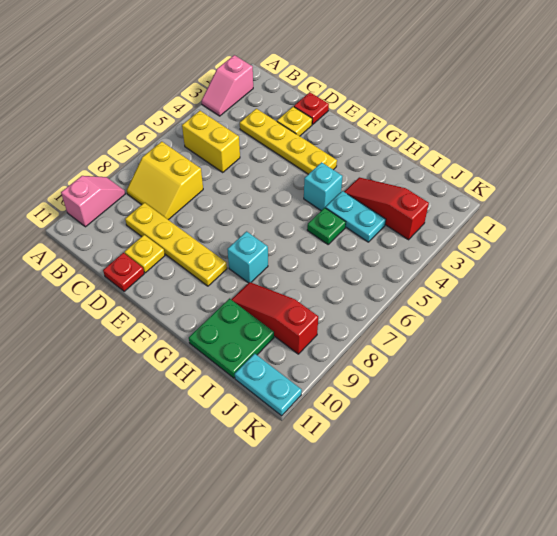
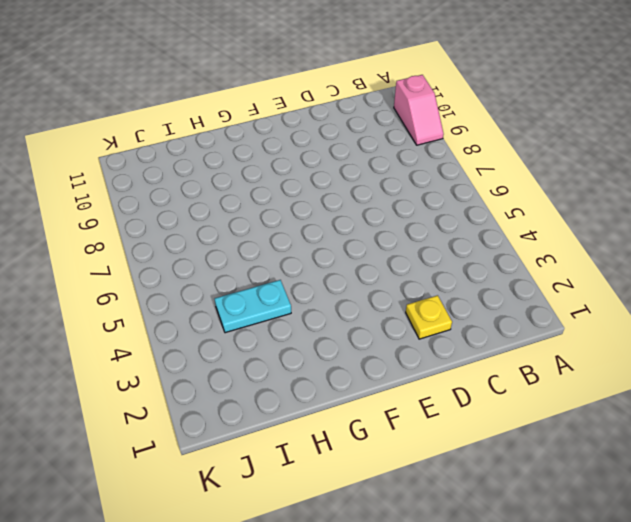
none -> pink 1x2 slope [202,55,253,116]
none -> yellow 1x2 brick [182,111,240,172]
none -> yellow 2x2 slope [127,142,203,220]

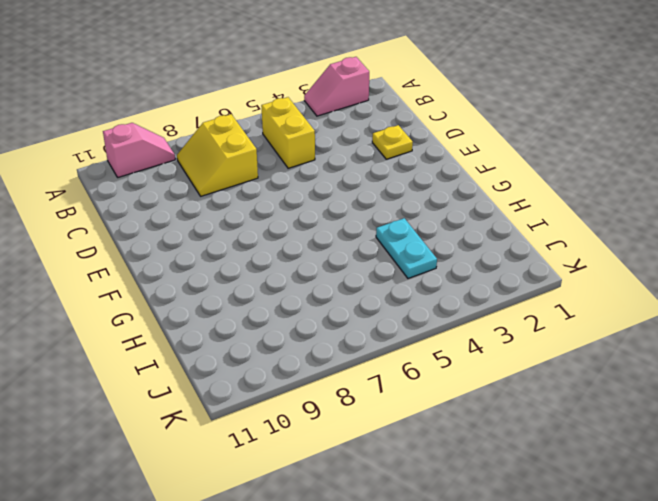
none -> yellow 1x4 plate [240,109,337,174]
none -> yellow 1x4 plate [125,203,227,286]
none -> red 1x1 plate [294,92,329,124]

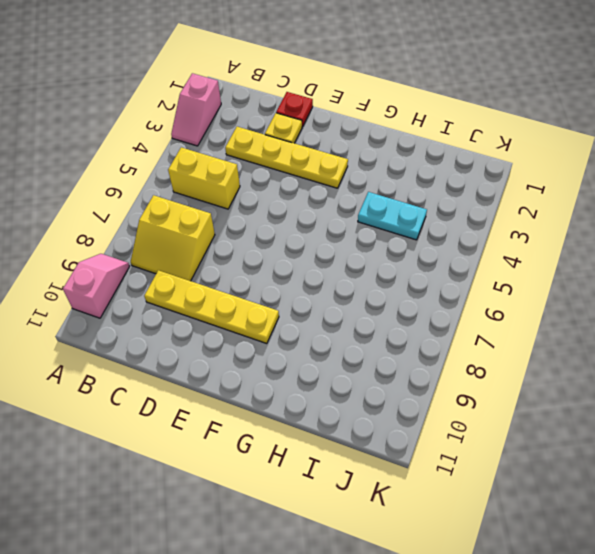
none -> yellow 1x1 plate [125,235,165,273]
none -> red 1x1 plate [103,253,144,292]
none -> cyan 1x1 brick [304,162,343,211]

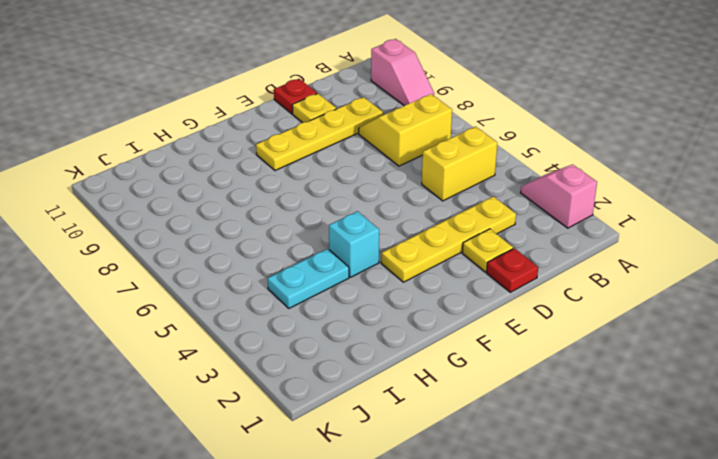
none -> cyan 1x1 brick [227,231,268,283]
none -> red 1x3 slope [344,177,429,240]
none -> green 1x1 plate [307,208,346,244]

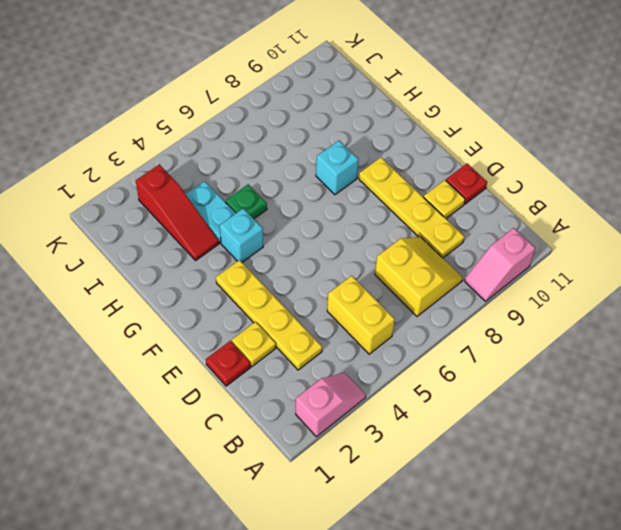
none -> red 1x3 slope [231,282,318,354]
none -> green 2x2 plate [189,299,274,378]
none -> cyan 1x2 plate [235,354,302,416]

